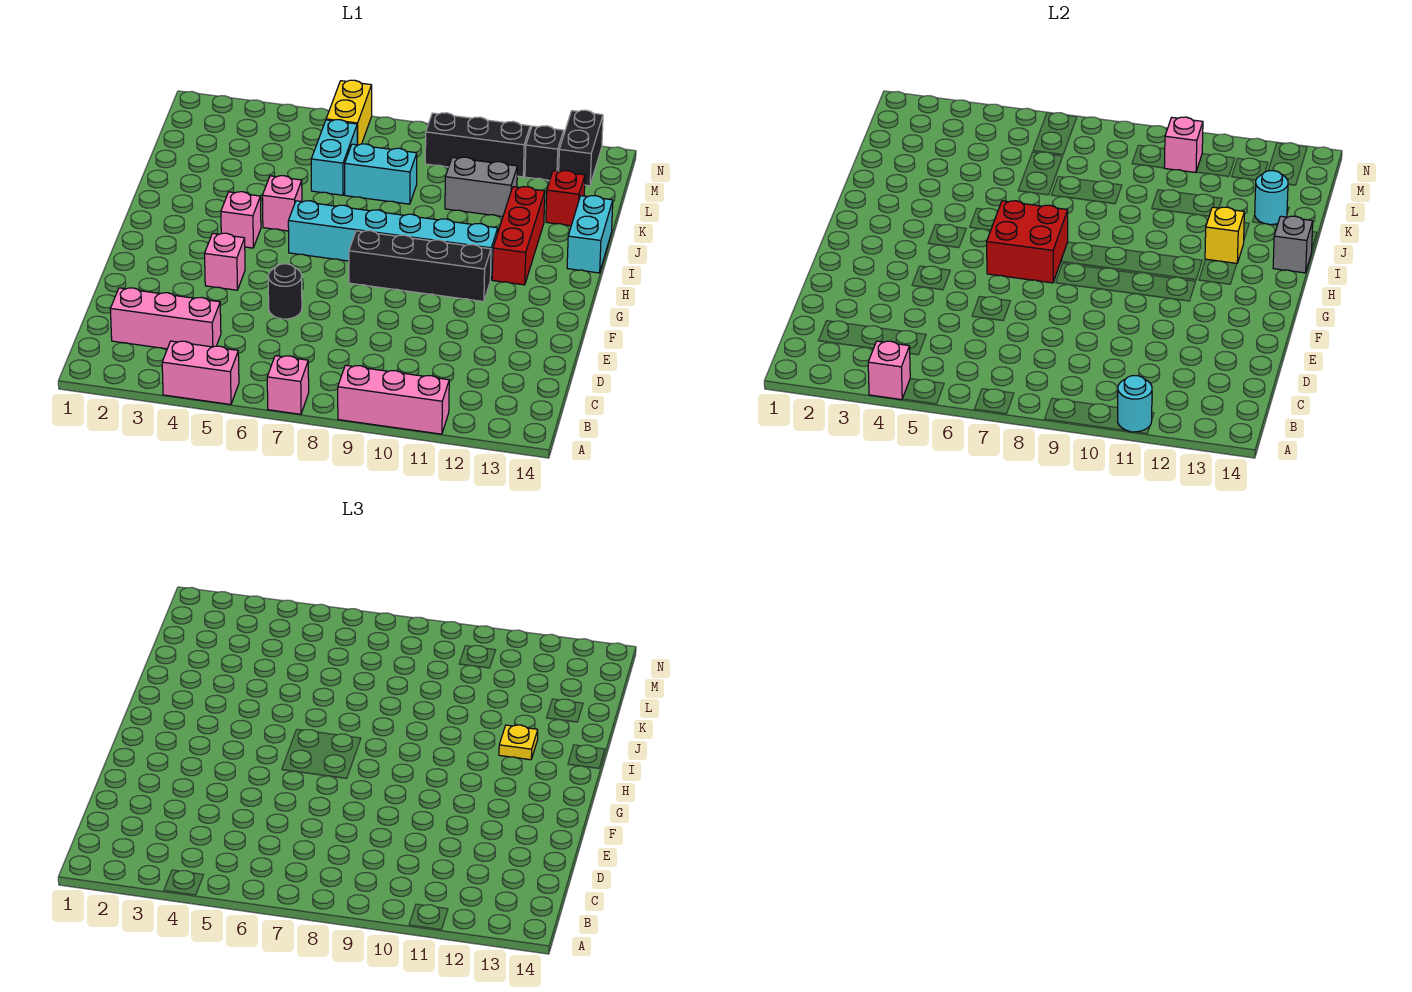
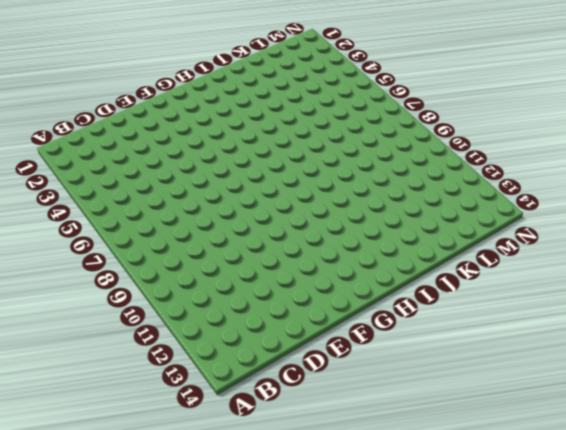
none -> pink 1x2 brick [162,341,239,404]
none -> pink 1x1 brick [267,356,309,414]
none -> pink 1x3 brick [338,365,449,434]

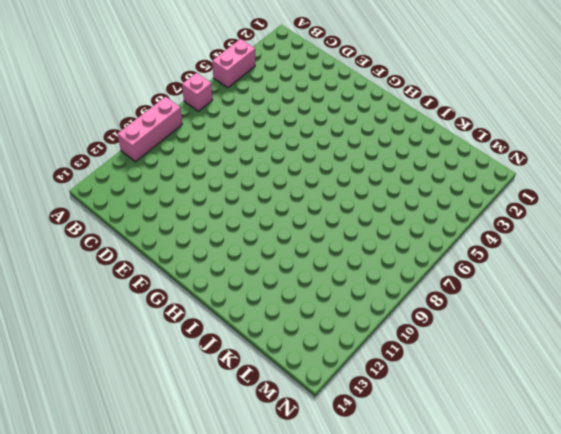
none -> pink 1x3 brick [110,288,221,349]
none -> black 1x1 round brick [268,264,302,319]
none -> pink 1x1 brick [205,233,245,290]

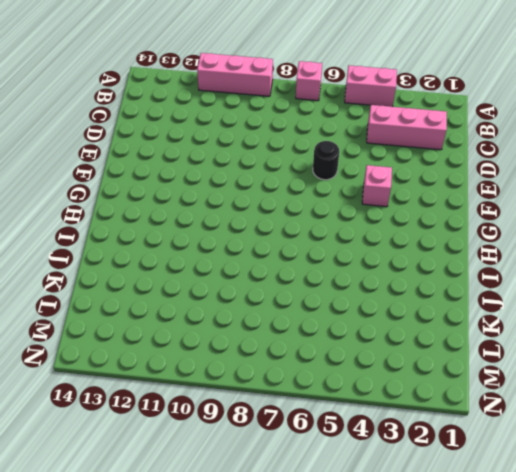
none -> black 1x4 brick [349,231,491,302]
none -> pink 1x1 brick [221,192,261,248]
none -> cyan 1x6 brick [288,201,498,280]

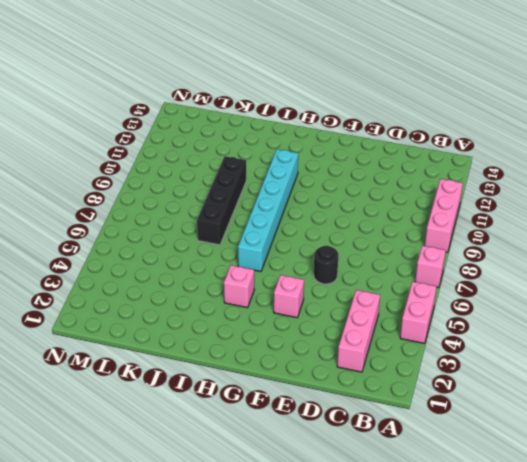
black 1x4 brick [197,156,246,245] -> black 1x4 brick moved to [349,231,491,302]
none -> red 1x3 brick [492,187,545,285]
none -> pink 1x1 brick [262,176,302,231]
none -> cyan 1x2 brick [567,196,613,273]

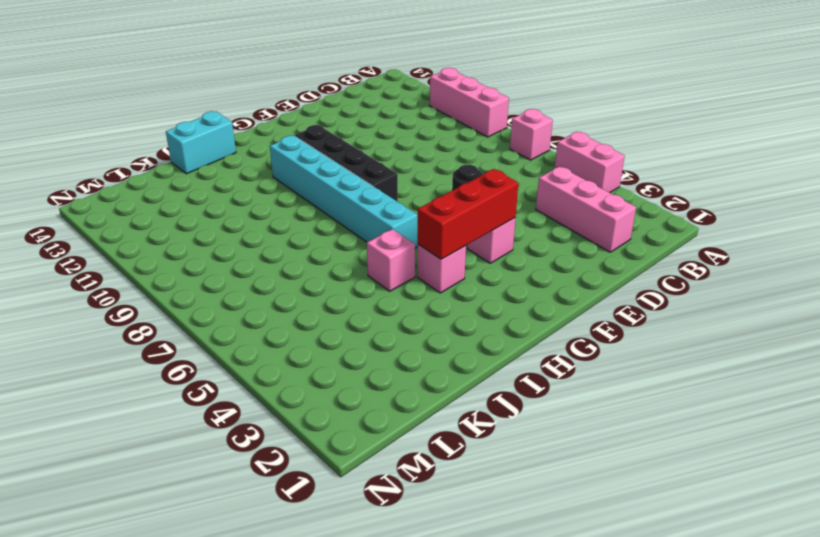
red 1x3 brick [417,169,518,259] -> red 1x3 brick moved to [492,187,545,285]
none -> cyan 1x2 brick [311,120,357,195]
none -> cyan 1x2 brick [345,144,417,204]
none -> grey 1x2 brick [445,157,517,217]

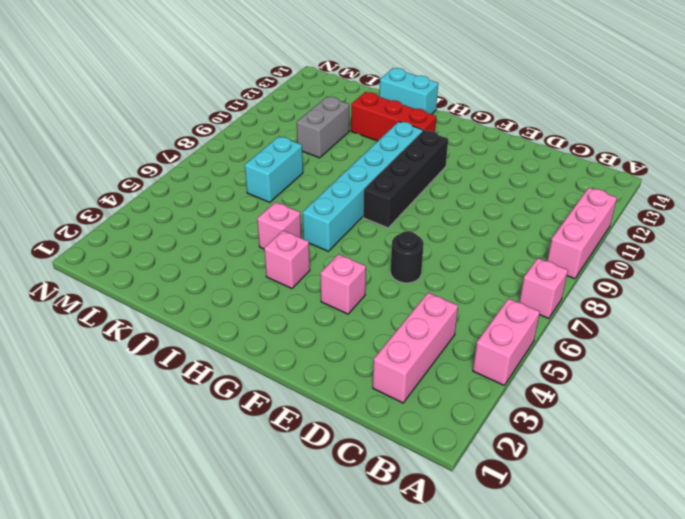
none -> cyan 1x2 brick [311,120,357,195]
none -> red 1x1 brick [546,171,585,226]
none -> yellow 1x2 brick [326,80,372,145]

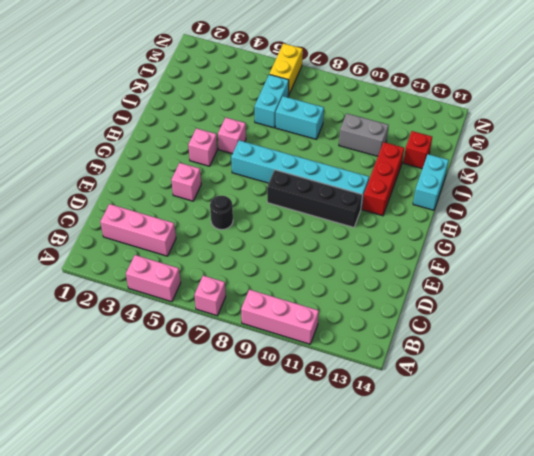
none -> black 1x3 brick [425,113,530,177]
none -> black 1x1 brick [525,126,564,180]
none -> black 1x2 brick [559,110,603,186]

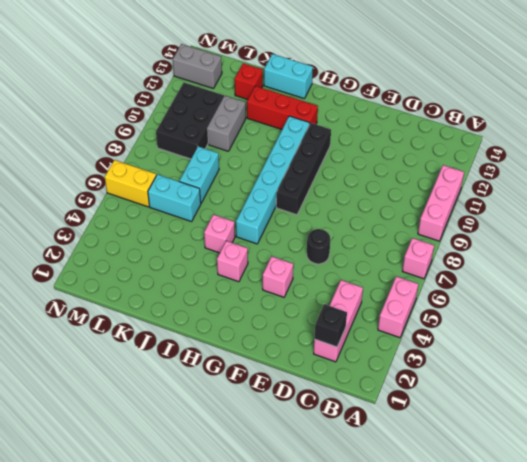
black 1x1 brick [314,304,347,347] -> black 1x1 brick moved to [525,126,564,180]
black 2x3 brick [156,82,224,159] -> black 1x3 brick [425,113,530,177]
grey 1x2 brick [173,44,222,89] -> black 1x2 brick [559,110,603,186]
none -> pink 1x1 brick [868,341,910,400]
none -> cyan 1x1 round brick [1118,376,1152,432]
none -> red 2x2 brick [987,201,1068,283]

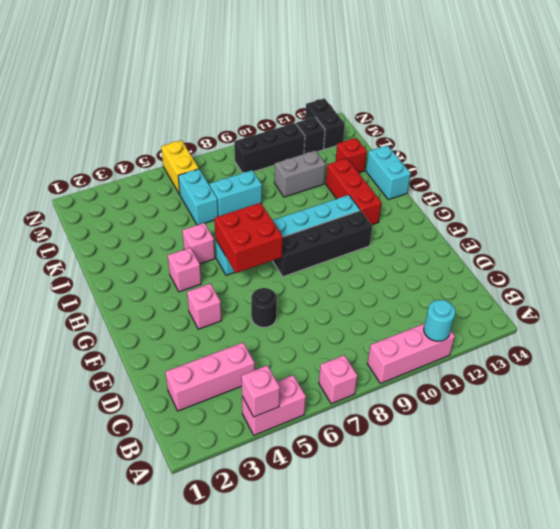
none -> yellow 1x1 brick [1205,207,1244,263]
none -> grey 1x1 brick [1273,216,1313,273]
none -> cyan 1x1 round brick [1255,170,1288,225]

